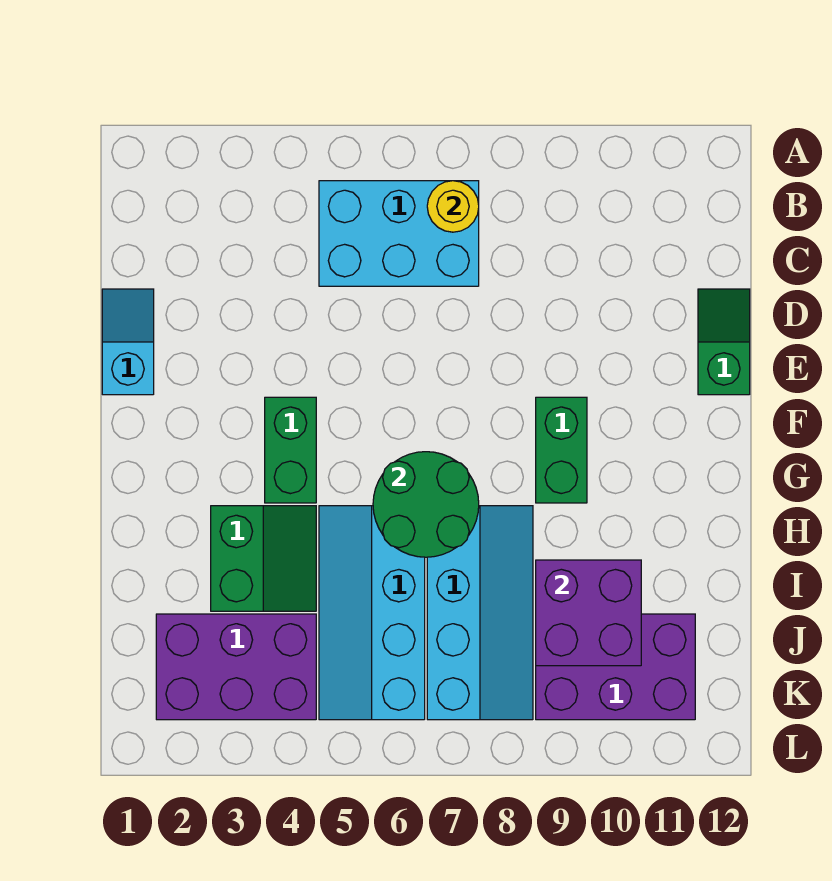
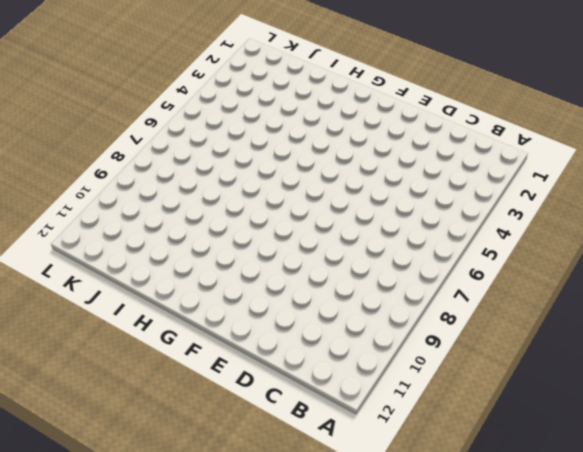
none -> cyan 2x3 brick [319,181,479,286]
none -> cyan 1x2 slope [102,289,154,395]
none -> green 1x2 slope [698,289,750,395]

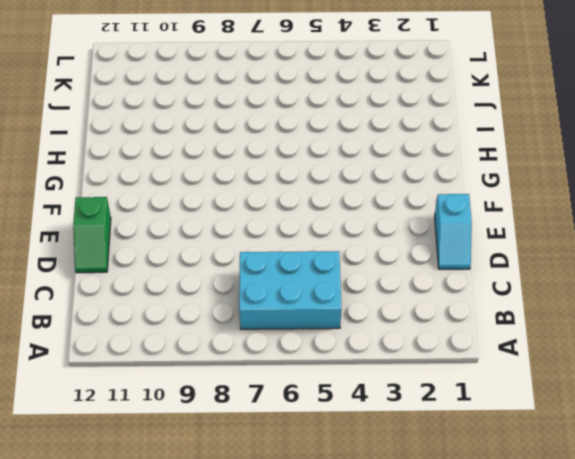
none -> green 1x2 brick [265,397,316,503]
none -> green 1x2 brick [536,397,587,503]
none -> green 2x2 slope [211,506,316,611]

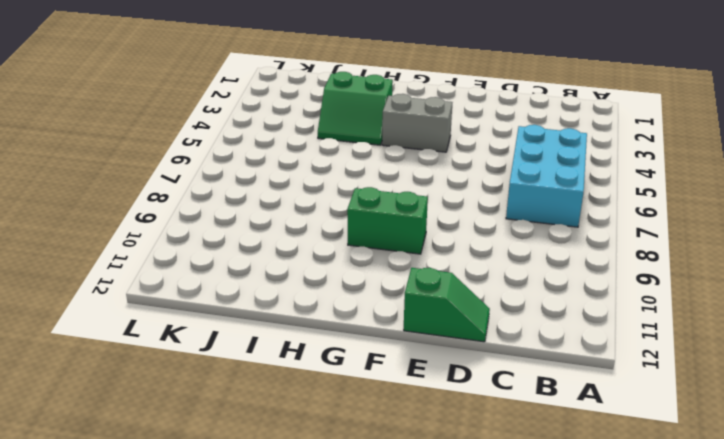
grey 1x2 brick [382,94,452,152] -> green 1x2 brick [265,397,316,503]
none -> cyan 1x2 slope [102,289,154,395]
none -> cyan 2x4 slope [319,506,425,720]
none -> cyan 2x4 slope [427,506,533,720]

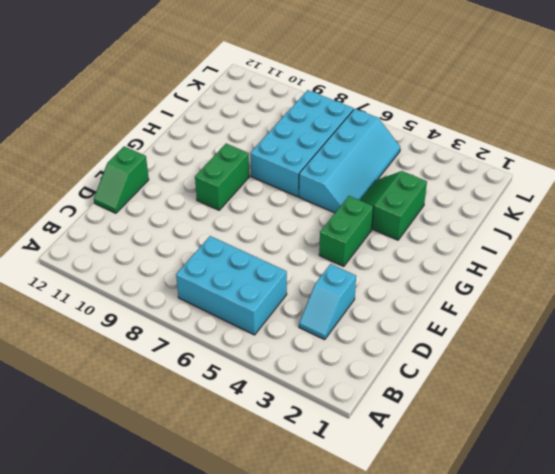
cyan 1x2 slope [299,264,356,340] -> cyan 1x2 slope moved to [102,289,154,395]
cyan 2x4 brick [250,90,354,197] -> cyan 2x4 slope [427,506,533,720]
none -> purple 2x3 brick [156,614,316,720]
none -> purple 2x3 brick [536,614,695,720]
none -> yellow 1x1 round brick [427,181,479,232]

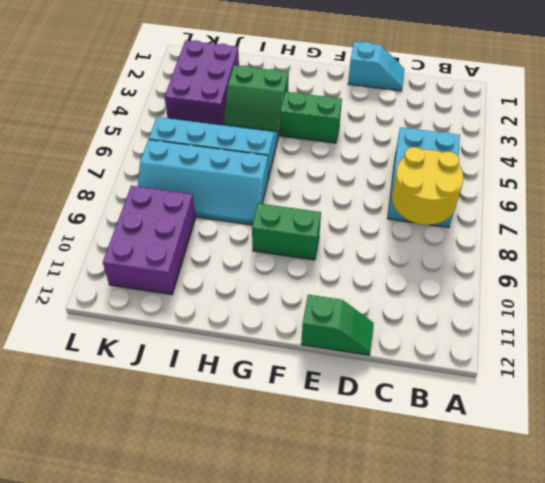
yellow 2x2 round brick [392,147,463,225] -> yellow 1x1 round brick [427,181,479,232]
none -> green 2x2 round brick [373,452,479,557]
none -> purple 2x2 brick [536,560,641,666]

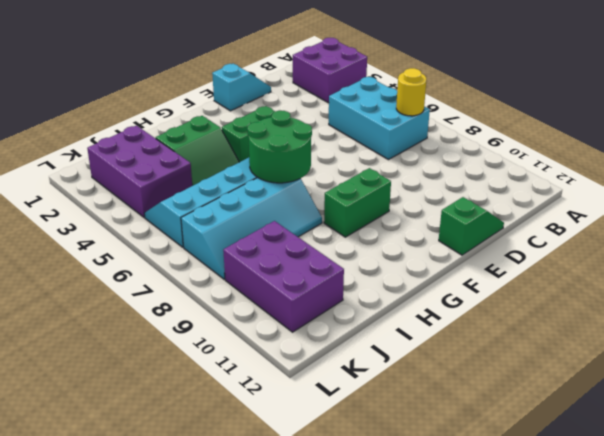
purple 2x2 brick [292,38,367,103] -> purple 2x2 brick moved to [536,560,641,666]

